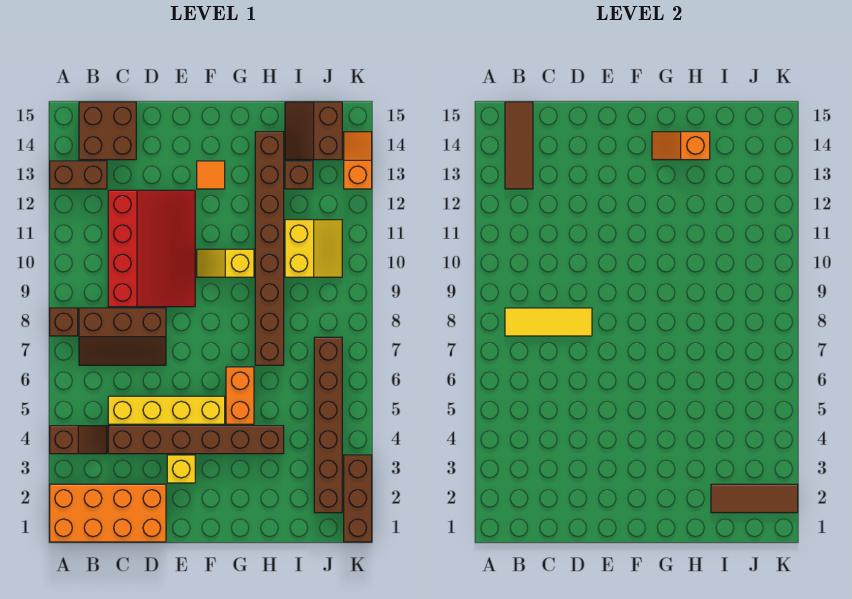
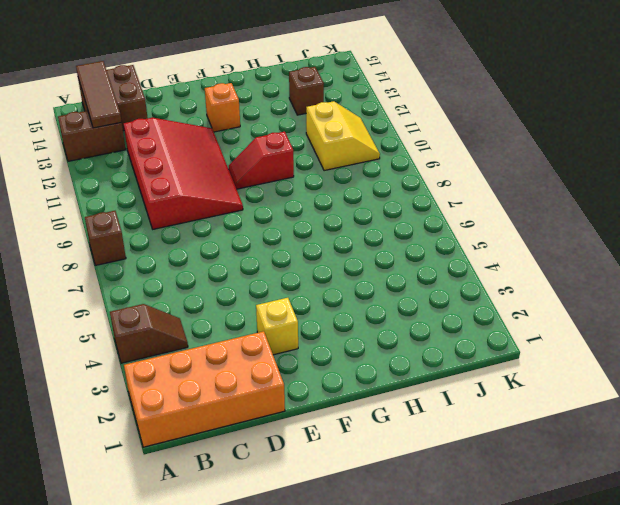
red 1x2 slope [229,132,294,189] -> yellow 1x2 slope [197,249,254,277]
orange 1x1 brick [205,83,240,132] -> orange 1x1 tile [197,161,225,189]
none -> brown 2x3 slope [79,308,166,365]
none -> brown 1x6 brick [108,426,284,454]
none -> yellow 1x4 brick [108,396,225,424]

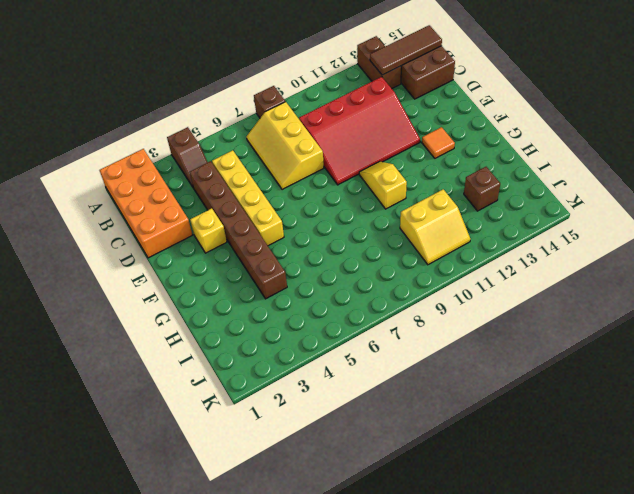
yellow 2x3 slope [246,102,324,190] -> brown 2x3 slope [79,308,166,365]
none -> orange 1x2 brick [226,367,254,424]
none -> brown 1x8 brick [255,132,284,365]
none -> brown 2x2 slope [285,102,342,160]

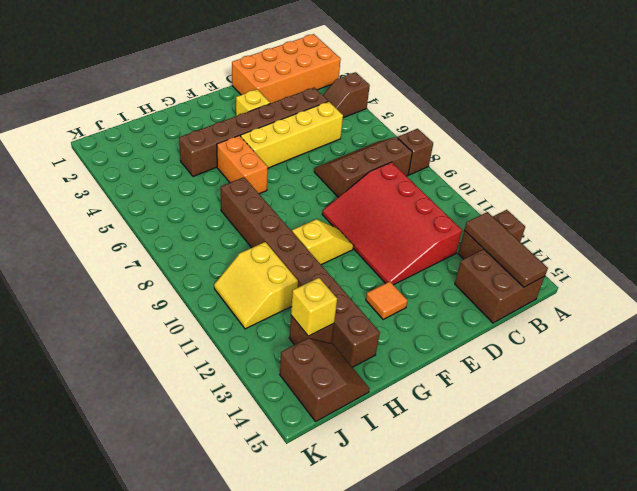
yellow 1x1 brick [291,278,337,336] -> none
none -> brown 1x6 brick [314,337,342,513]
none -> brown 1x3 brick [344,455,372,542]
none -> orange 1x2 slope [344,132,372,189]

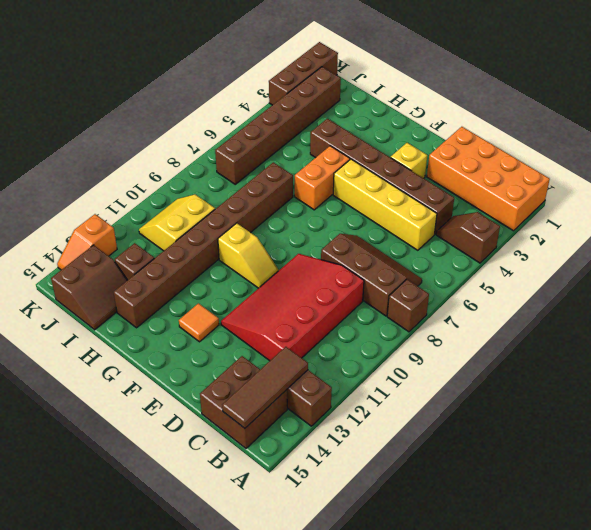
none -> yellow 1x3 tile [505,308,592,336]
none -> orange 1x2 slope [652,132,710,160]
none -> brown 1x3 tile [711,484,798,513]

